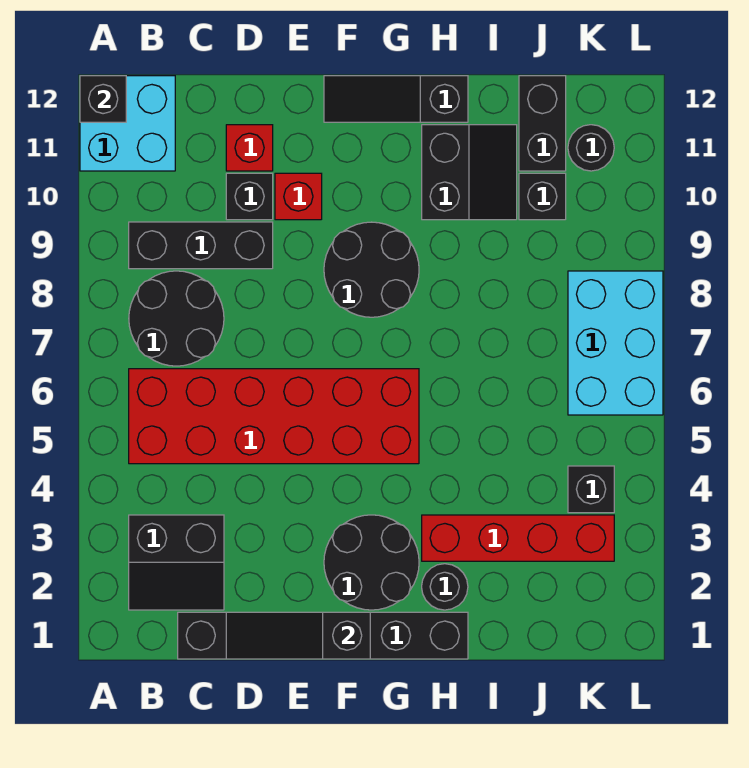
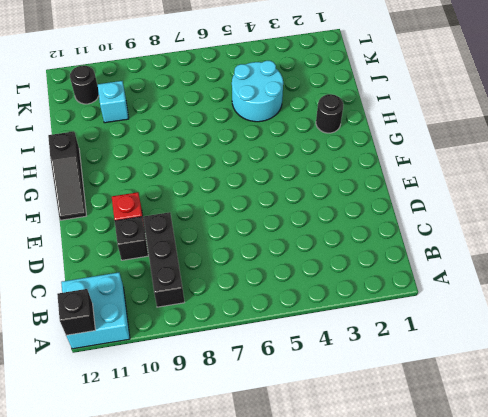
cyan 2x2 round brick [232,61,283,122] -> none
cyan 1x1 brick [98,81,129,123] -> black 1x1 brick [519,173,566,220]
none -> black 2x2 slope [129,515,224,610]
none -> red 2x6 brick [129,369,419,464]
none -> black 2x2 round brick [129,271,224,366]

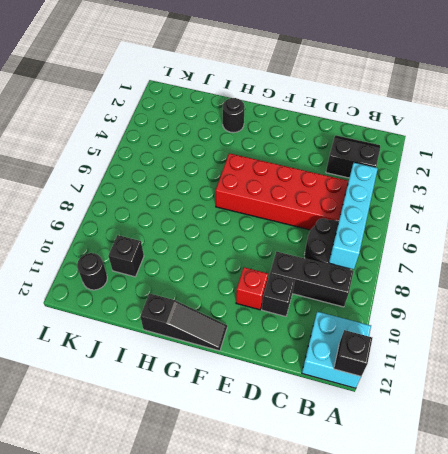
cyan 1x4 brick [329,163,378,269] -> none
none -> black 1x6 brick [178,612,468,659]
none -> red 1x1 brick [226,125,273,171]
none -> black 2x2 round brick [324,515,419,610]

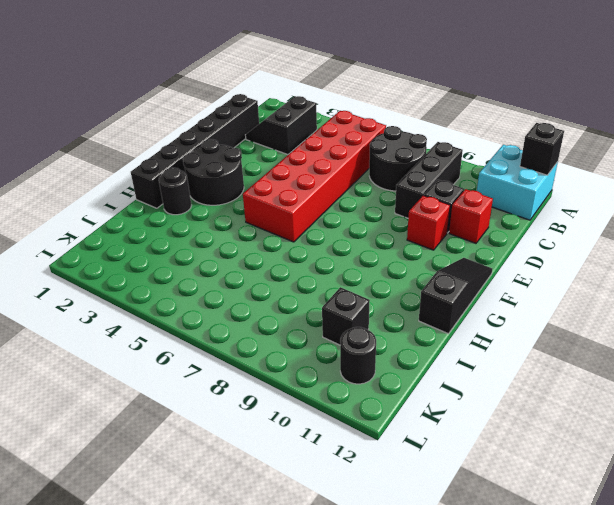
none -> black 2x2 round brick [324,222,419,317]
none -> red 1x4 brick [422,515,614,561]
none -> black 2x2 slope [422,125,517,220]

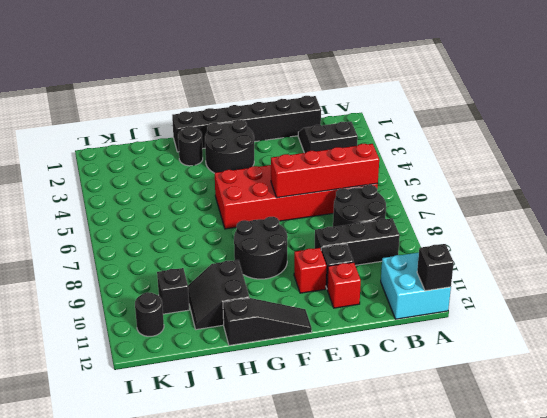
red 1x4 brick [271,144,379,198] -> red 1x4 brick moved to [422,515,614,561]
none -> black 1x2 brick [519,76,566,171]
none -> black 1x1 brick [568,466,614,513]
none -> cyan 2x3 brick [568,271,663,415]

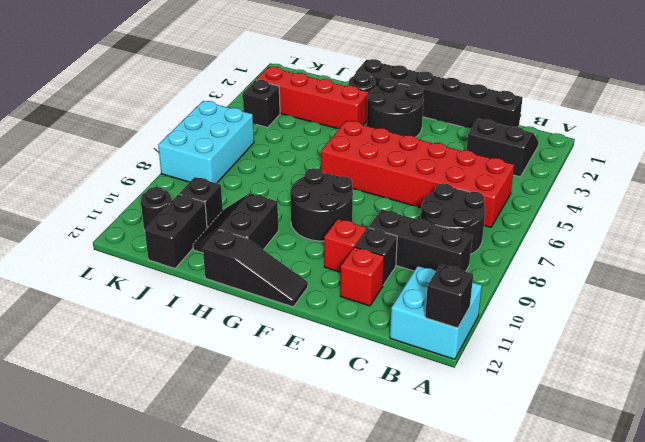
none -> black 1x3 slope [226,612,370,659]

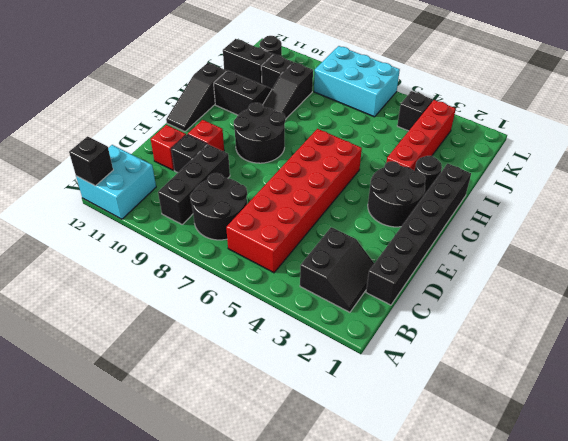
black 1x3 slope [263,62,313,120] -> black 1x3 slope moved to [226,612,370,659]

